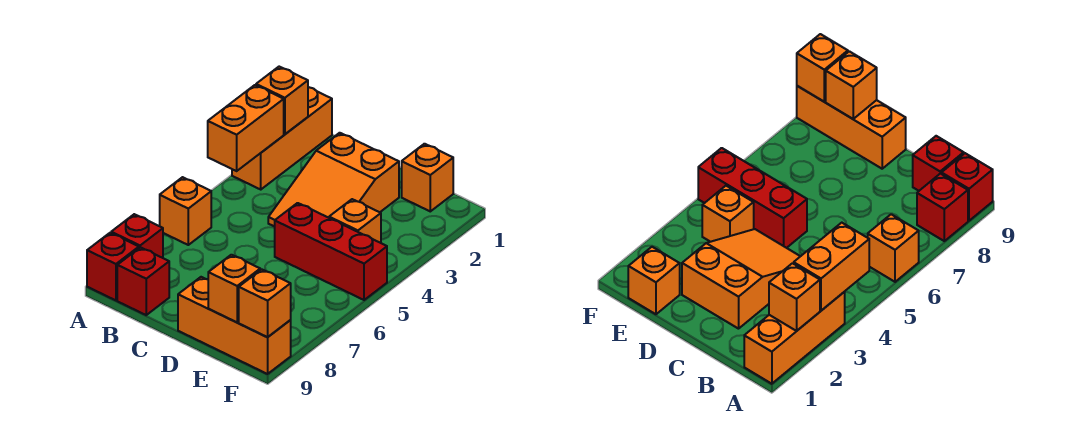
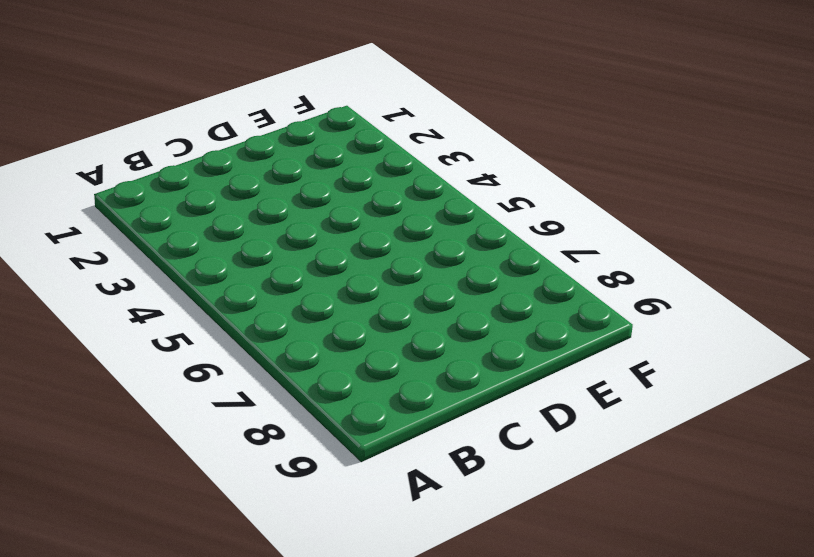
none -> orange 1x3 brick [232,87,332,189]
none -> orange 1x1 brick [160,177,211,245]
none -> red 1x1 brick [111,214,163,258]

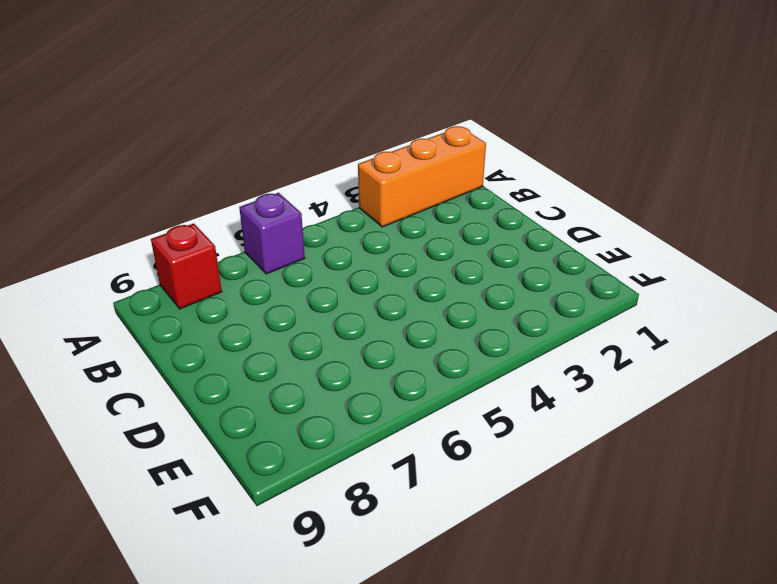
purple 1x1 brick [239,193,305,274] -> orange 1x1 brick [160,177,211,245]
none -> red 1x1 brick [87,233,139,300]
none -> red 1x1 brick [117,247,169,315]
none -> orange 2x3 slope [268,133,399,227]

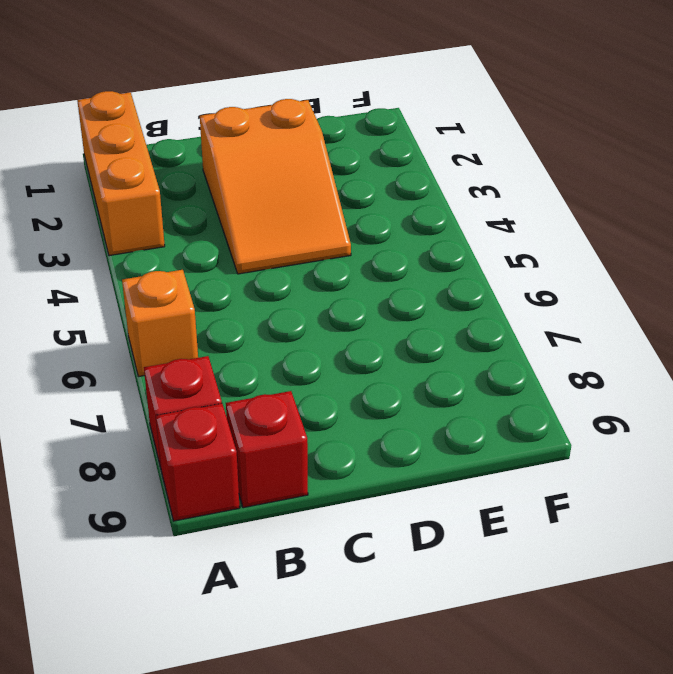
none -> red 1x3 brick [275,203,387,300]
none -> orange 1x3 brick [178,277,291,374]
none -> orange 1x1 brick [402,144,453,211]

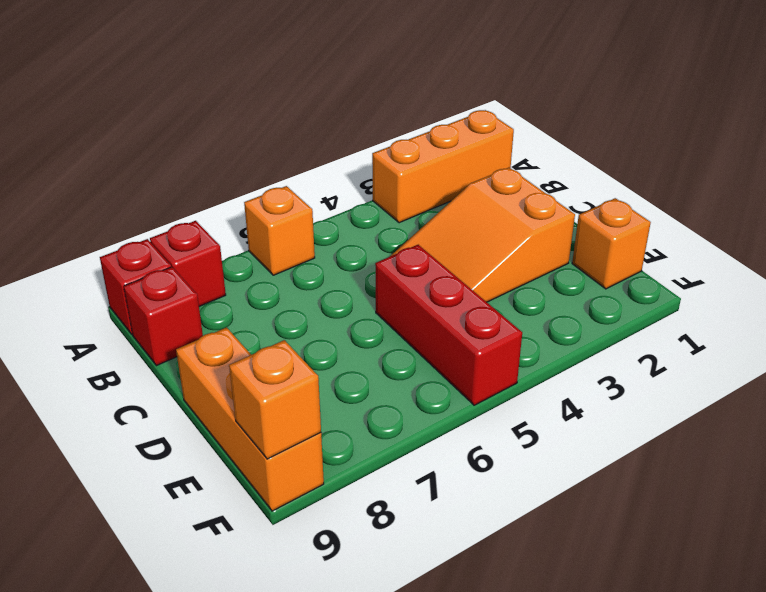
none -> orange 1x1 brick [329,199,381,243]
none -> orange 1x1 brick [256,67,308,134]
none -> orange 1x2 brick [208,85,284,171]

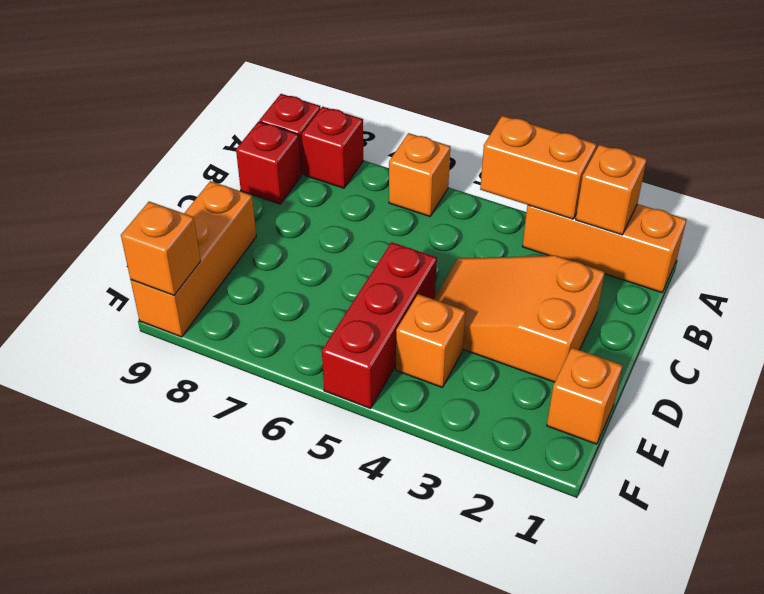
none -> orange 1x1 brick [208,255,260,322]

